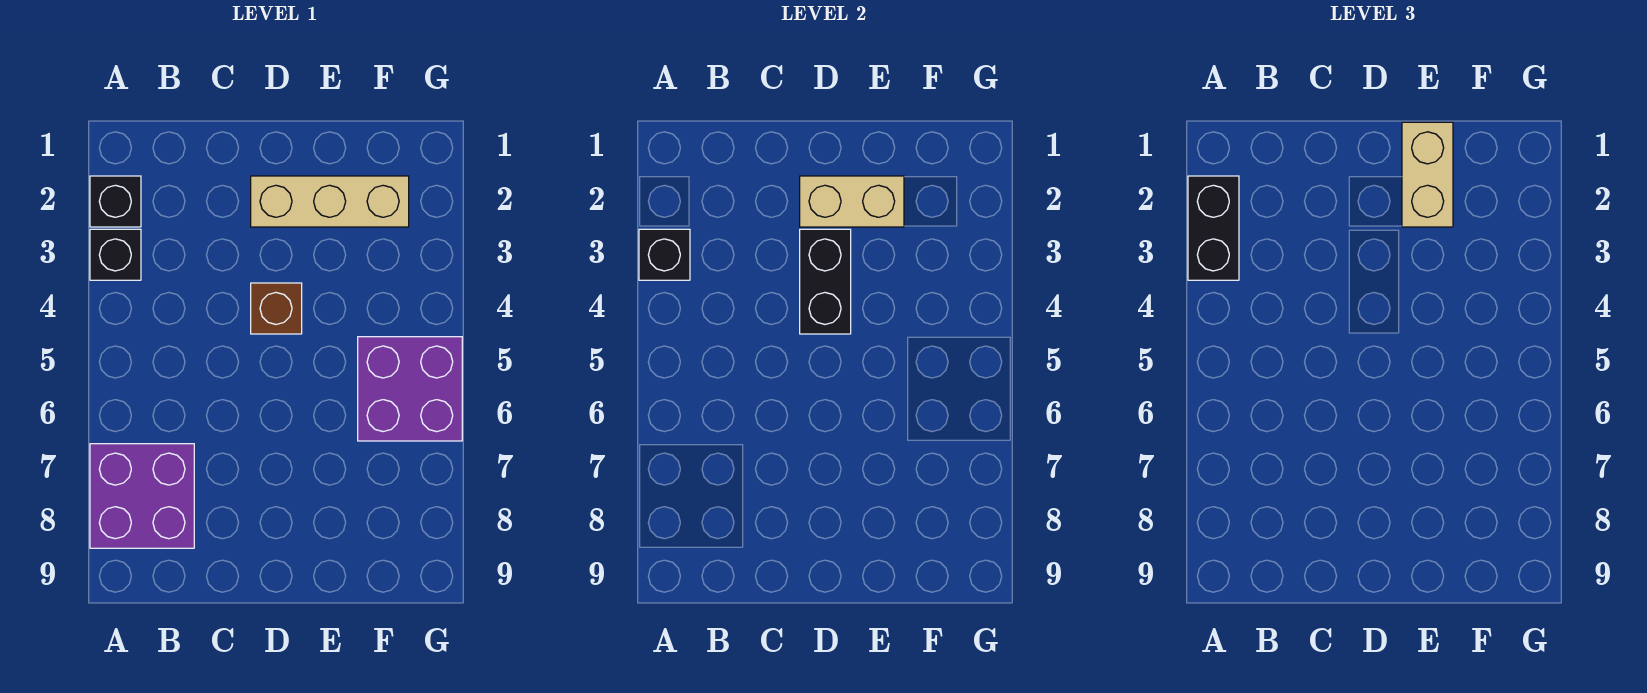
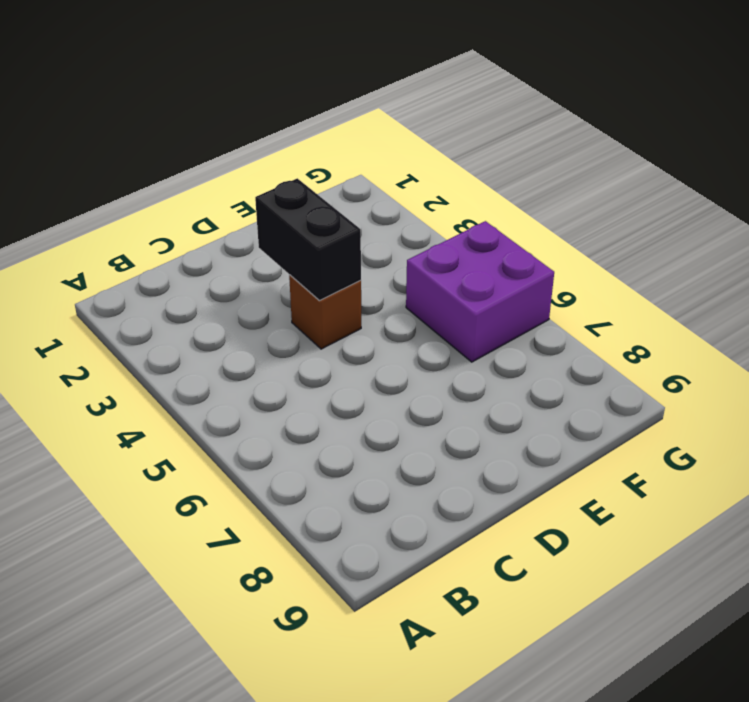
none -> black 1x1 brick [90,176,141,227]
none -> black 1x1 brick [90,229,141,280]

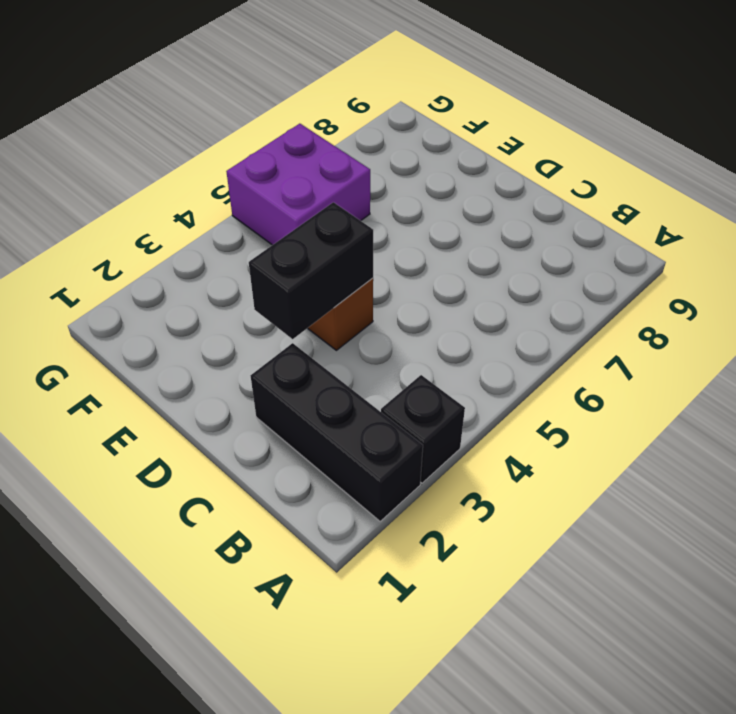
black 1x3 brick [251,343,423,521] -> black 1x1 brick [90,176,141,227]
none -> purple 2x2 brick [90,444,194,548]
none -> tan 1x3 brick [251,176,409,227]

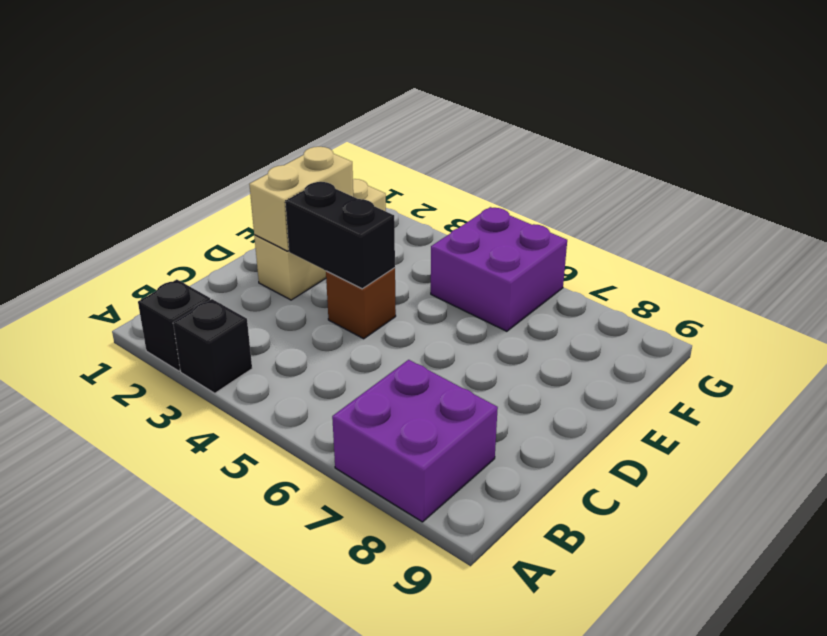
none -> black 1x1 brick [639,229,690,280]
none -> black 1x2 brick [1188,176,1239,280]

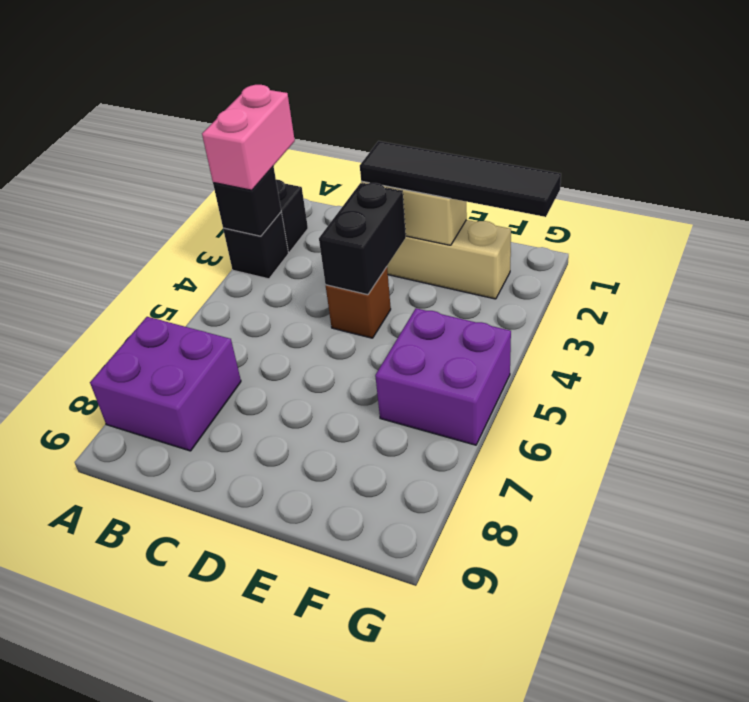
pink 1x2 brick [202,85,295,190] -> black 1x2 brick [1188,176,1239,280]
black 1x4 tile [360,141,561,217] -> tan 1x2 brick [1402,122,1453,227]

